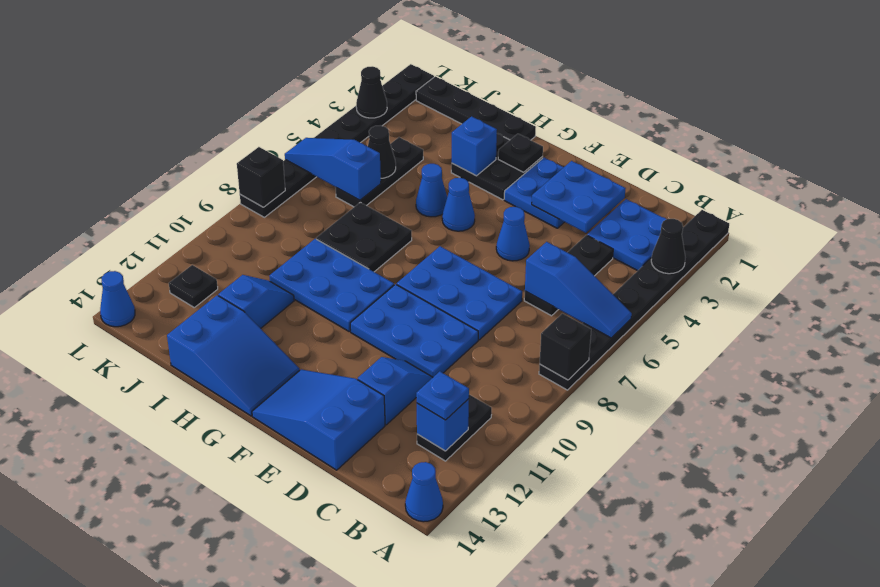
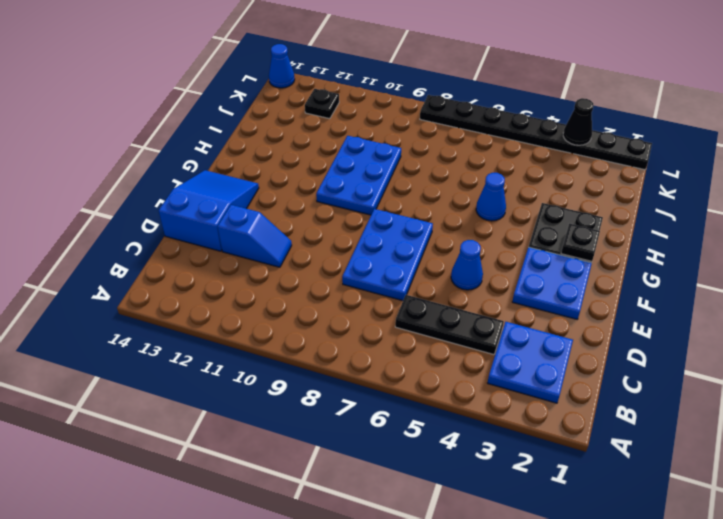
none -> black 1x8 plate [539,210,729,390]
none -> blue 1x1 cone [405,462,443,522]
none -> black 1x2 plate [417,395,492,461]
none -> blue 2x3 plate [350,284,478,377]

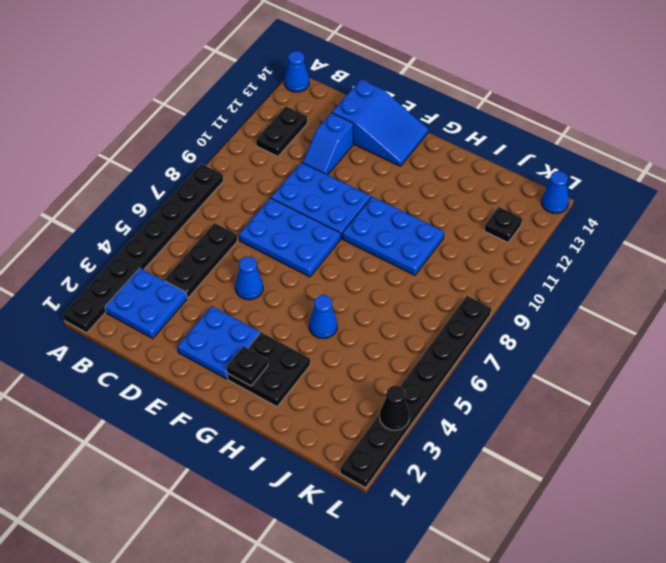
none -> blue 1x1 cone [442,178,475,231]
none -> blue 2x3 slope [167,295,300,416]
none -> black 1x4 plate [416,76,536,140]
none -> black 2x2 plate [316,202,412,272]

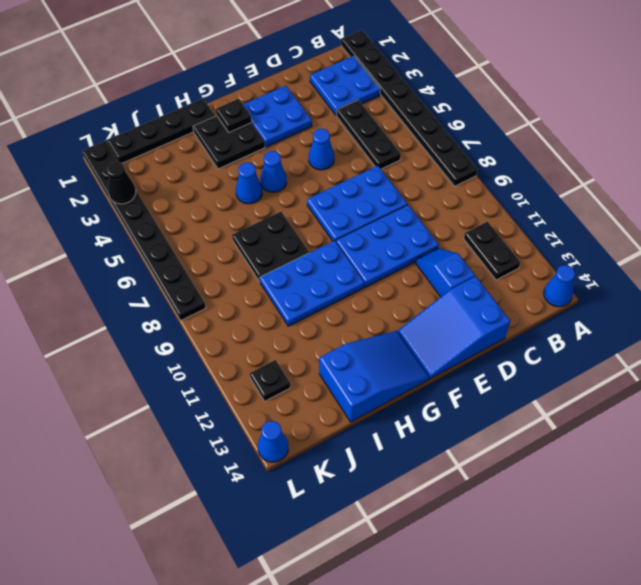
none -> blue 1x2 slope [218,275,294,328]
none -> black 1x3 plate [335,137,423,207]
none -> black 1x1 cone [651,219,685,274]
none -> blue 1x3 slope [525,242,632,338]

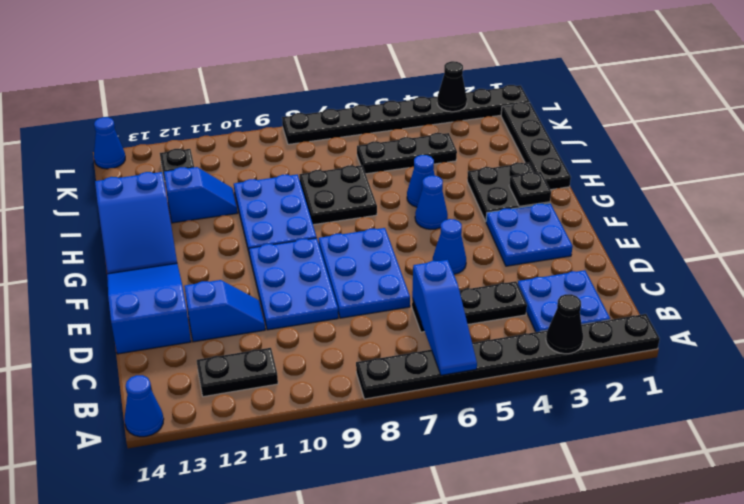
none -> black 1x1 brick [540,313,591,380]
none -> blue 1x1 brick [417,399,469,451]
none -> blue 2x2 plate [532,161,626,233]
none -> blue 1x1 brick [452,116,497,176]

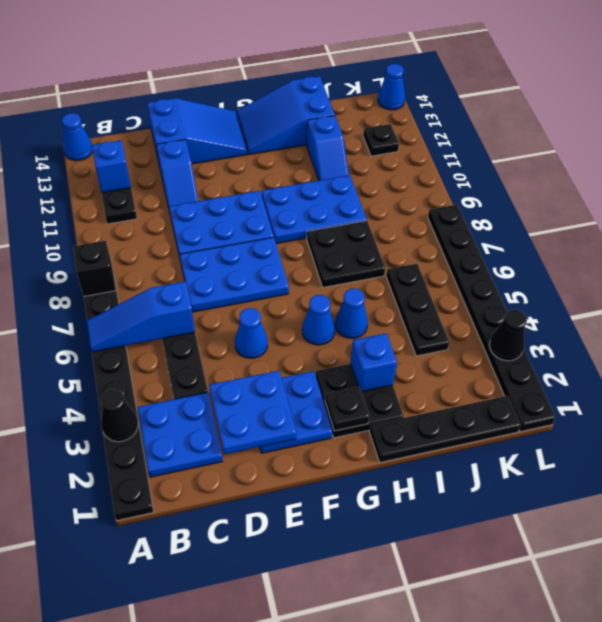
none -> black 1x1 cone [368,125,396,178]
none -> blue 1x3 slope [285,138,381,200]
none -> black 1x1 brick [237,147,285,207]
none -> blue 1x1 plate [416,371,469,420]

